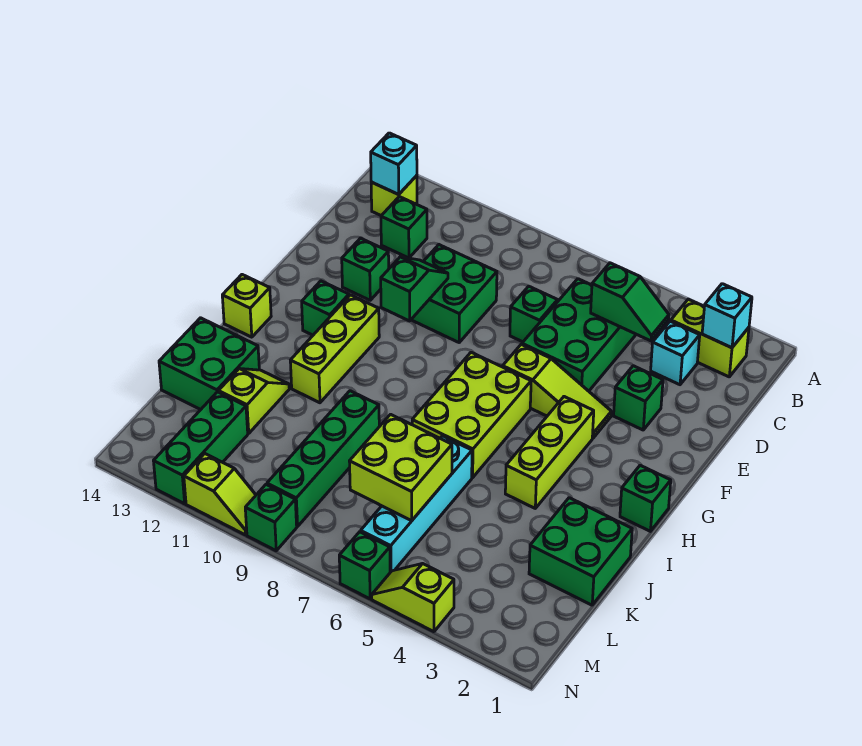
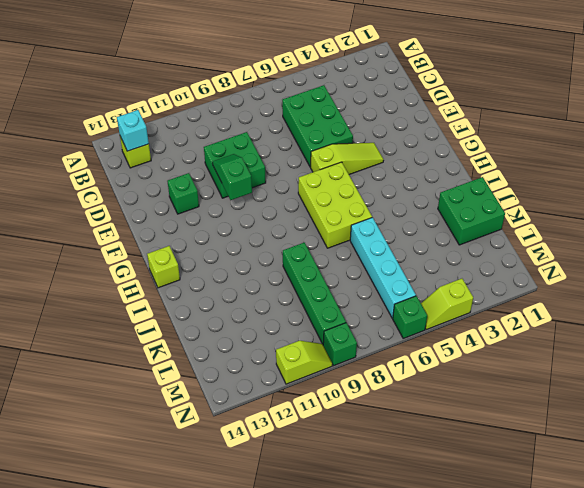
none -> lime 1x2 brick [671,299,749,377]
none -> cyan 1x1 brick [651,321,700,385]
none -> green 1x1 brick [381,197,427,258]
none -> green 1x1 brick [510,286,558,342]

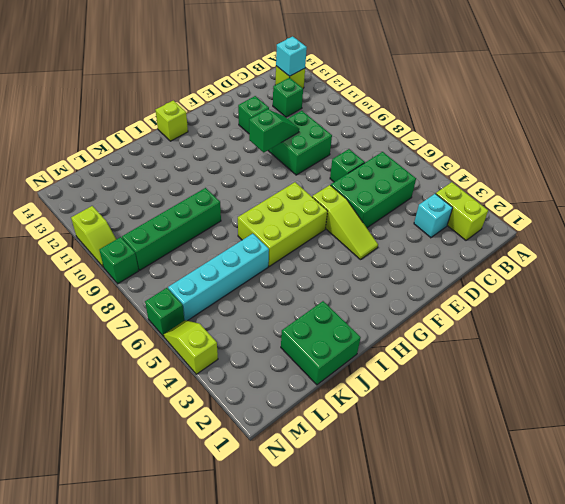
none -> green 1x1 brick [614,366,663,430]
none -> lime 1x3 brick [505,397,594,508]
none -> lime 1x3 brick [290,295,379,403]
none -> green 1x1 brick [302,281,349,335]

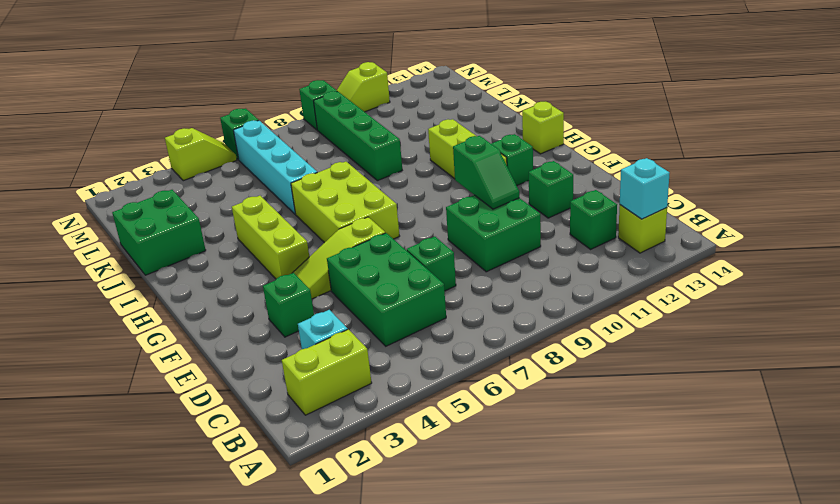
none -> green 1x1 brick [620,465,671,531]
none -> lime 1x2 slope [219,369,289,433]
none -> green 2x2 brick [159,318,259,410]
none -> green 1x3 brick [154,392,248,504]

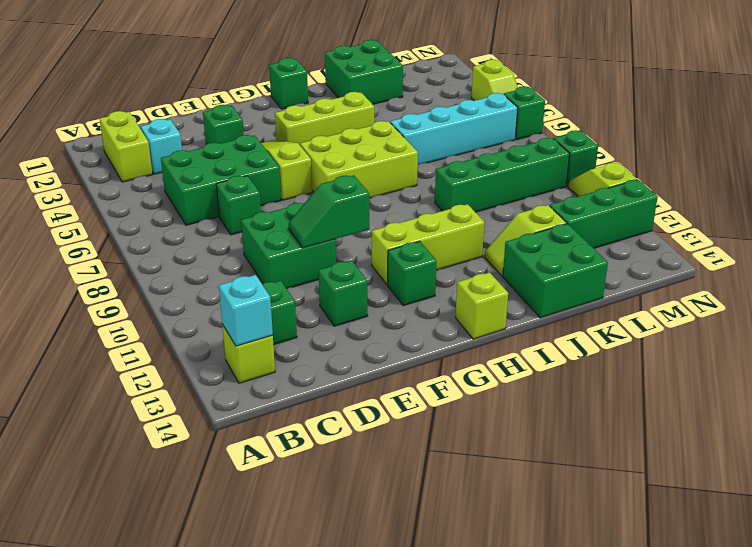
none -> cyan 1x1 brick [702,284,752,348]
none -> green 1x2 slope [591,263,669,341]
none -> lime 2x2 brick [349,414,452,521]

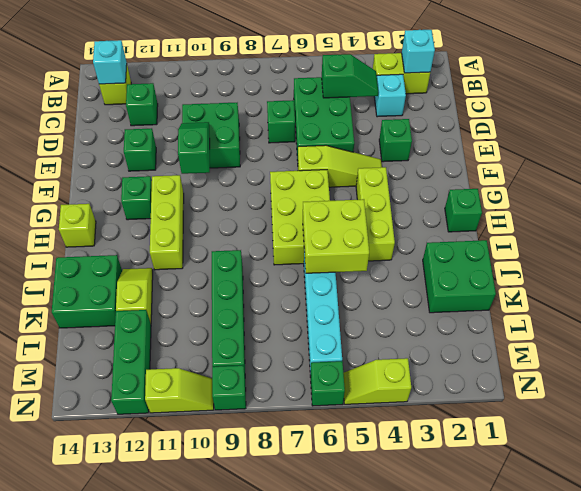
lime 2x2 brick [303,199,369,273] -> lime 2x2 brick moved to [349,414,452,521]

